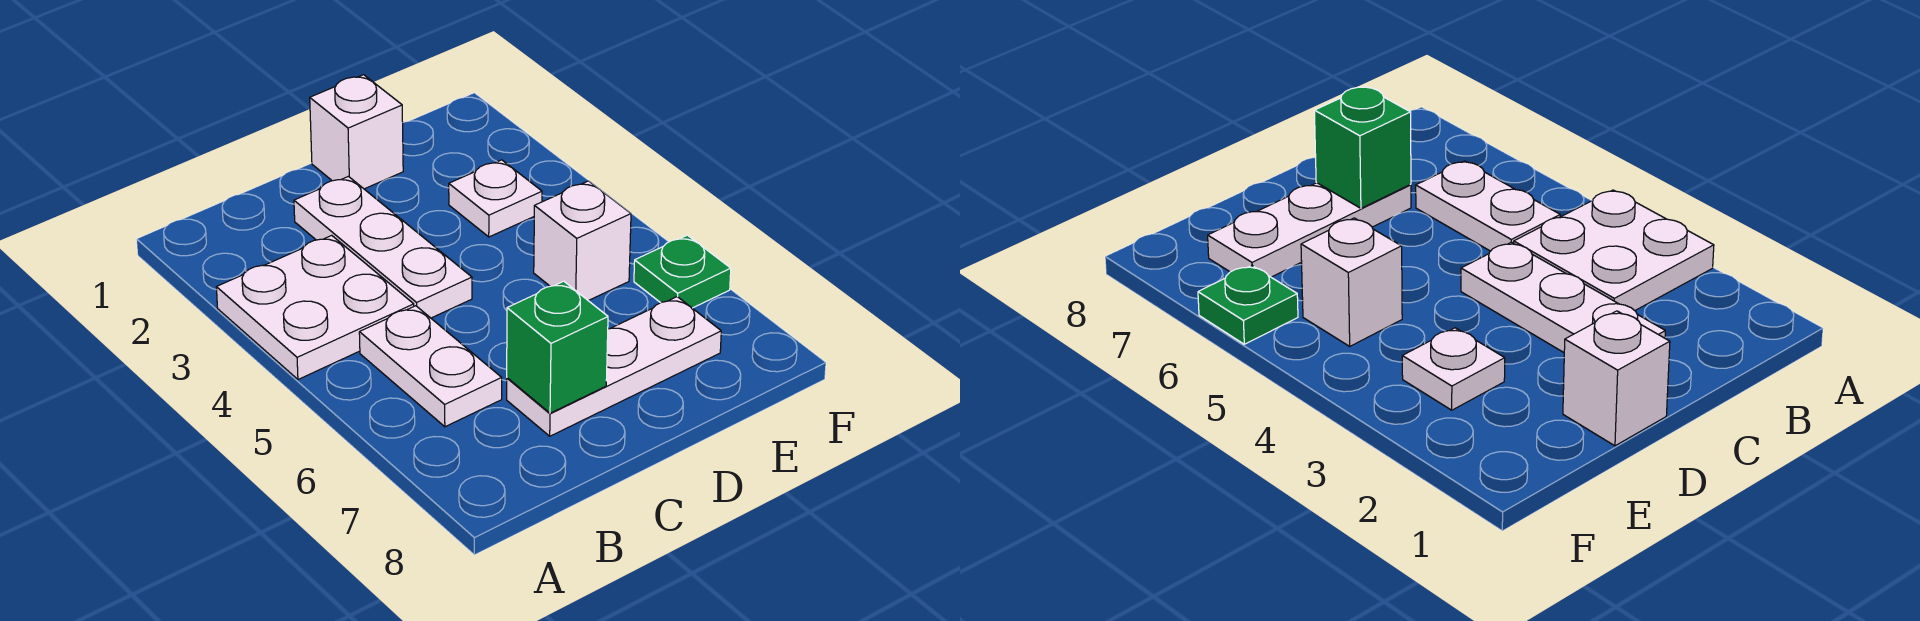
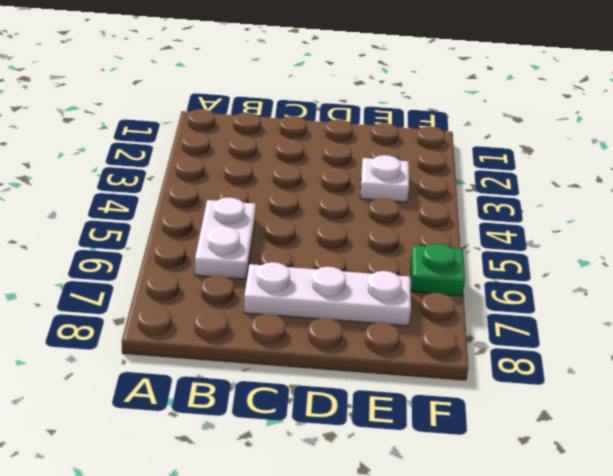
none -> white 2x2 plate [216,235,414,380]
none -> white 1x3 plate [294,176,472,318]

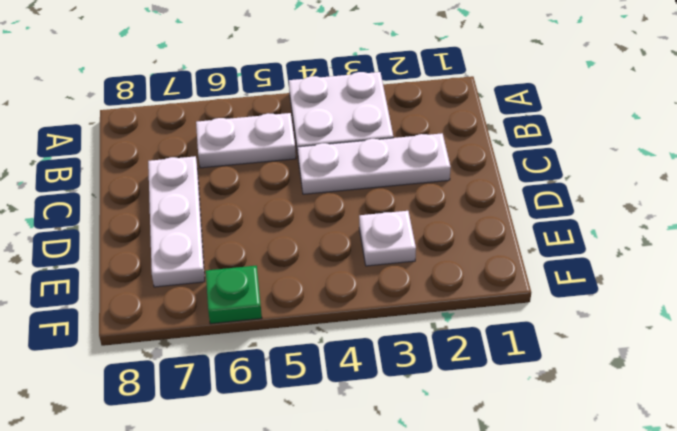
none -> white 1x1 brick [310,75,403,189]
none -> white 1x1 brick [534,181,631,301]

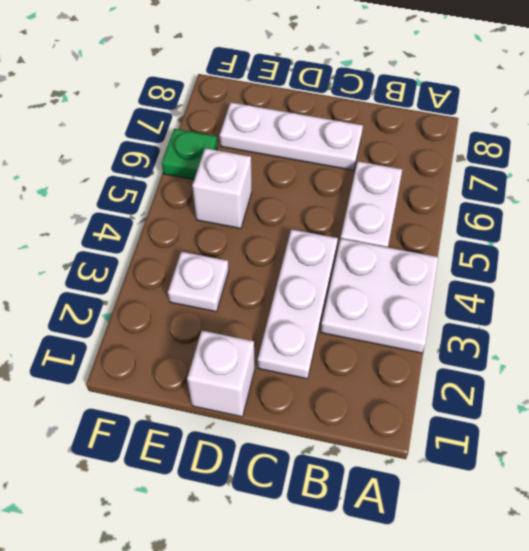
none -> green 1x1 brick [507,281,608,413]

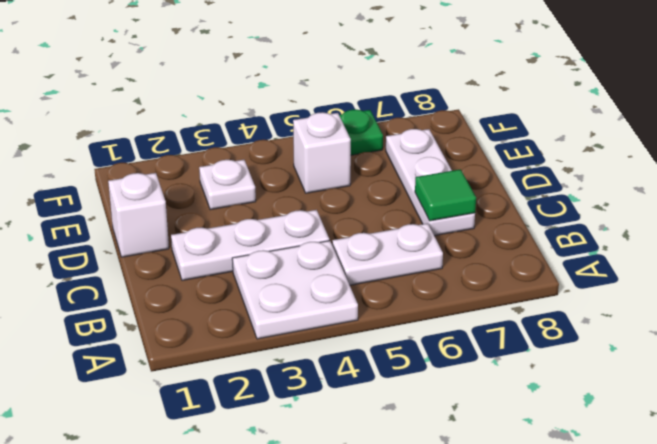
green 1x1 tile [415,169,476,221] -> green 1x1 brick [507,281,608,413]

